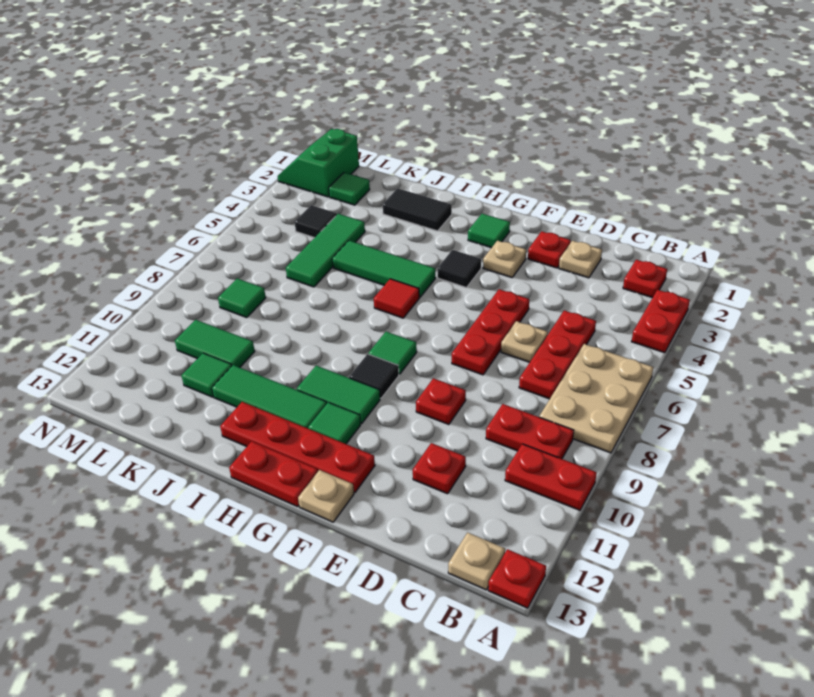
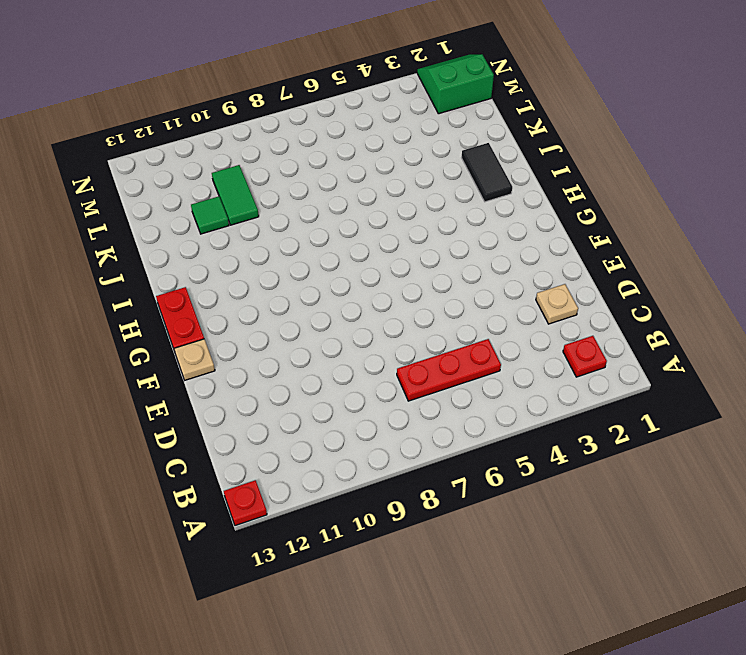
none -> red 1x2 plate [632,290,690,353]
none -> tan 2x3 plate [539,344,653,453]
none -> red 1x2 plate [505,444,597,510]
none -> red 1x2 plate [486,404,574,459]

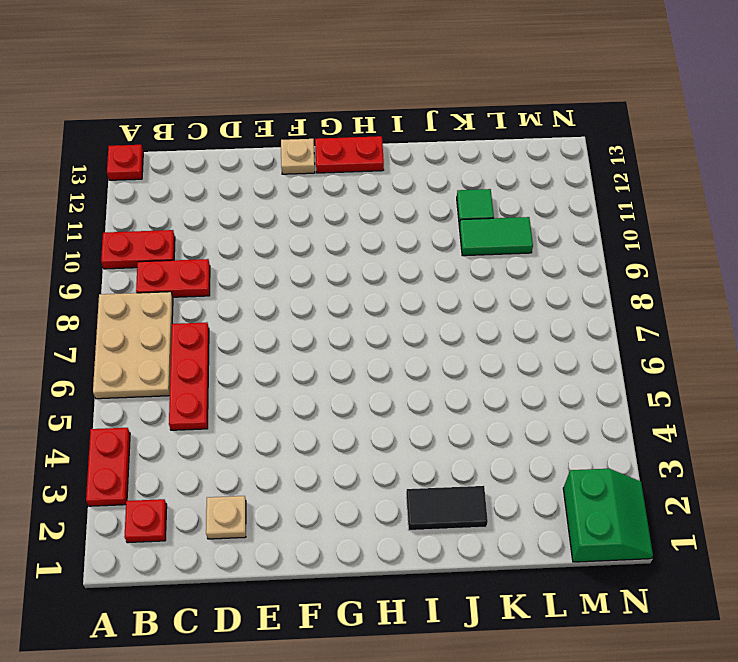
none -> tan 1x1 plate [448,533,505,590]
none -> tan 1x1 plate [501,321,548,362]
none -> red 1x1 plate [413,443,466,494]
none -> red 1x1 plate [528,231,571,268]

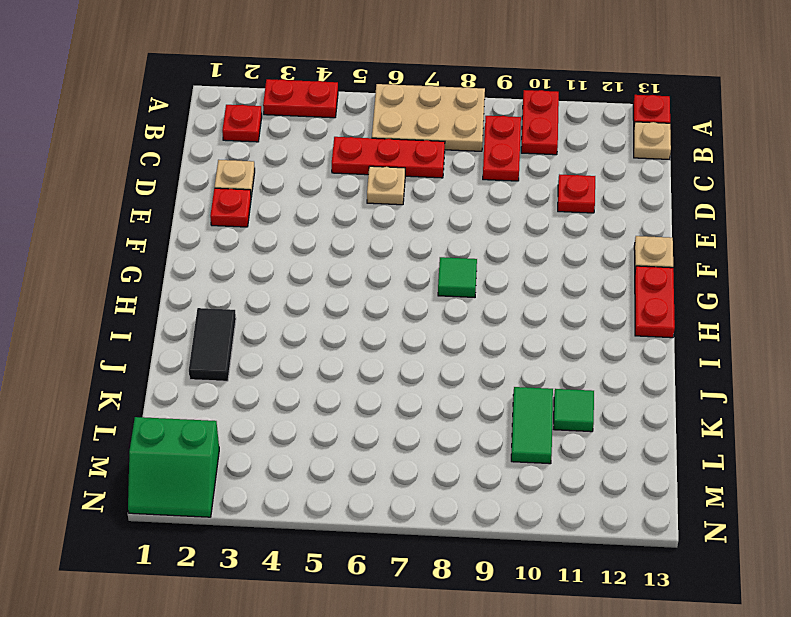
none -> red 1x3 plate [452,289,529,375]
none -> red 1x1 plate [416,378,466,425]
none -> tan 1x1 plate [483,241,526,278]
none -> red 1x4 plate [220,402,375,492]

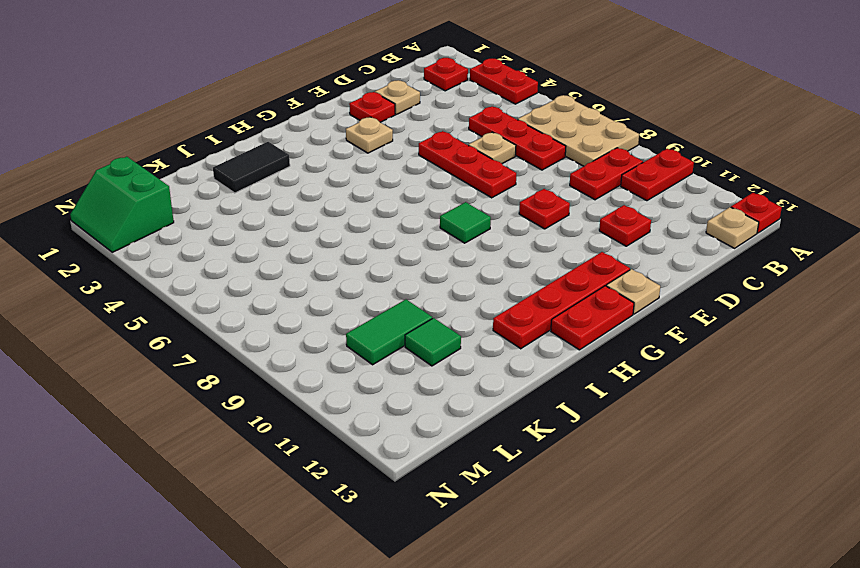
none -> green 1x1 tile [468,214,510,248]
none -> black 1x1 tile [438,250,481,288]
none -> black 1x1 tile [349,354,399,398]
none -> green 1x2 tile [297,366,380,424]

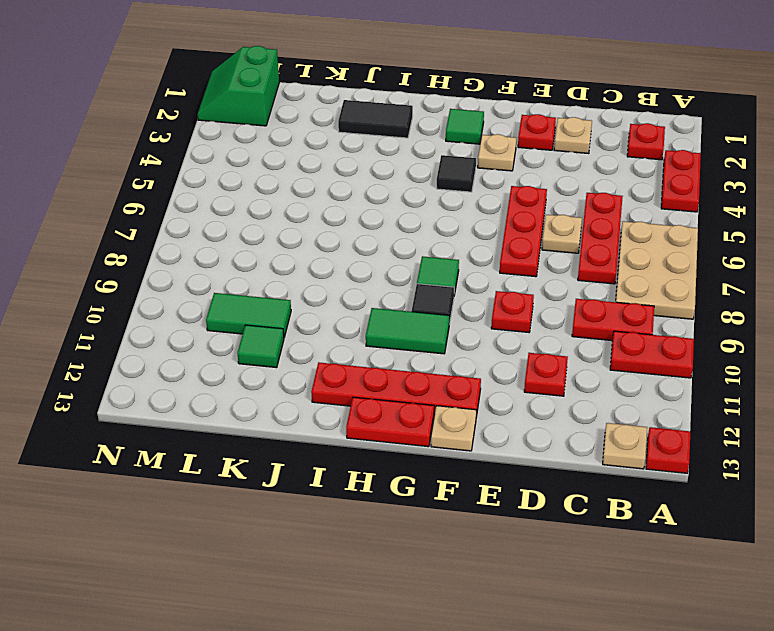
none -> green 1x1 tile [308,403,361,444]
none -> green 1x3 tile [332,241,435,297]
none -> red 1x1 tile [374,279,419,318]
none -> green 1x3 tile [212,365,327,428]

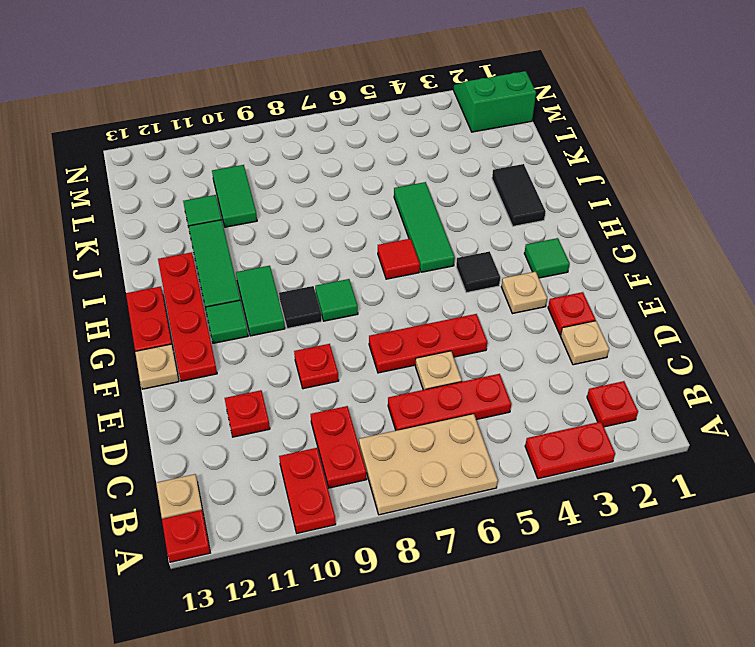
none -> green 1x3 tile [286,214,365,287]
none -> green 1x1 tile [329,172,370,205]
none -> black 1x1 tile [295,205,337,238]
none -> green 1x1 tile [218,278,266,318]

